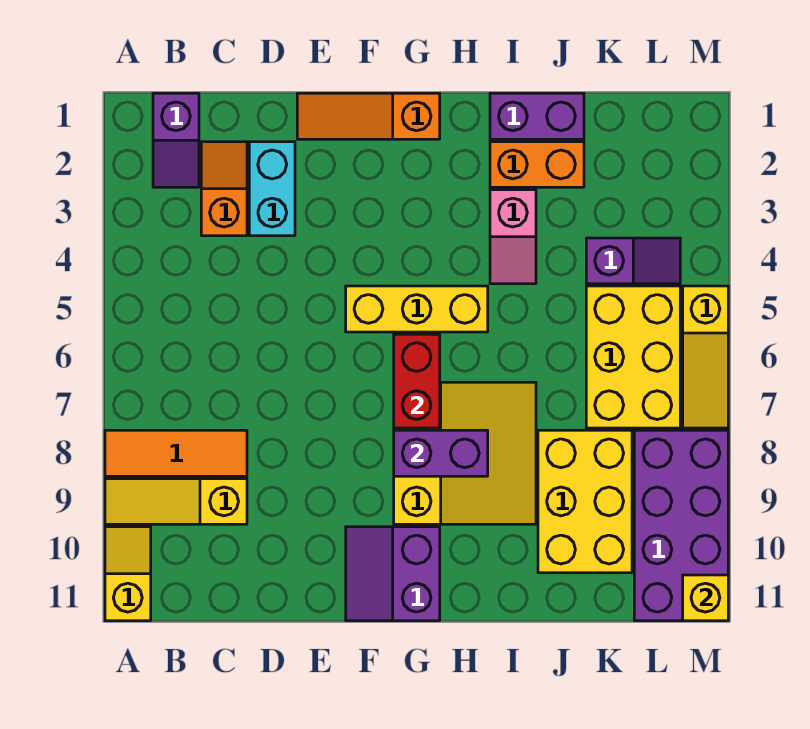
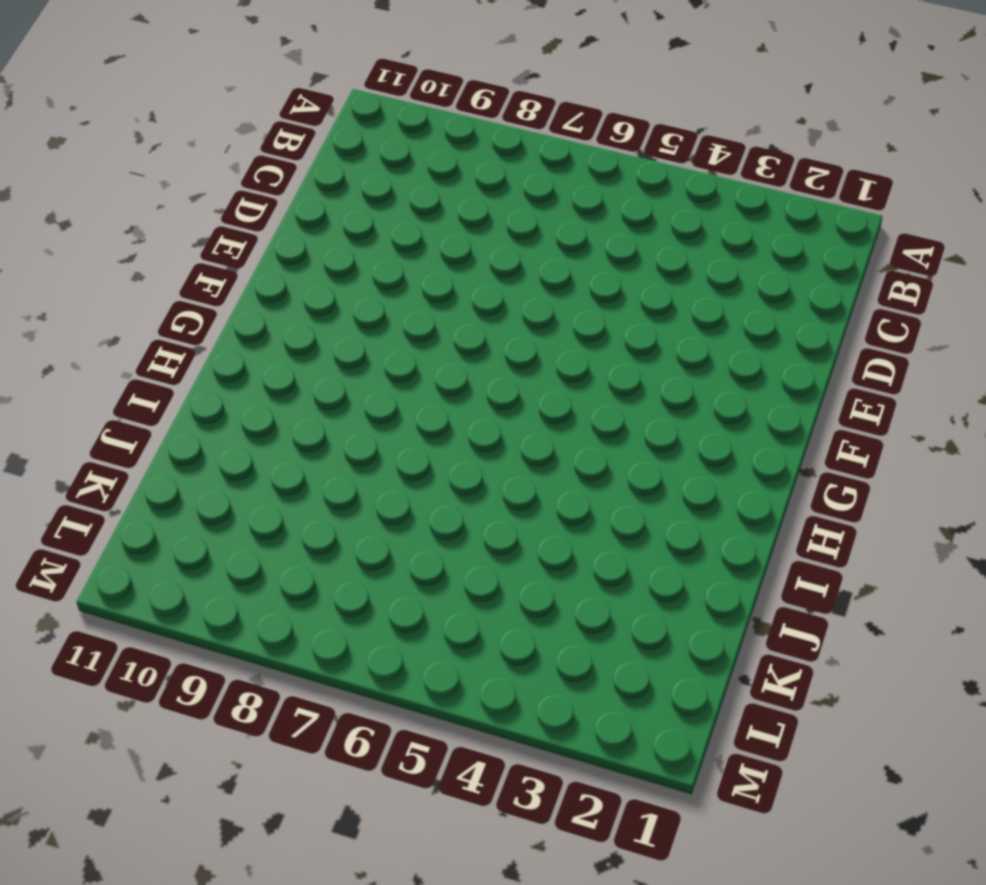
none -> orange 1x3 tile [105,430,247,476]
none -> yellow 1x3 slope [105,479,247,524]
none -> yellow 1x2 slope [105,527,151,621]

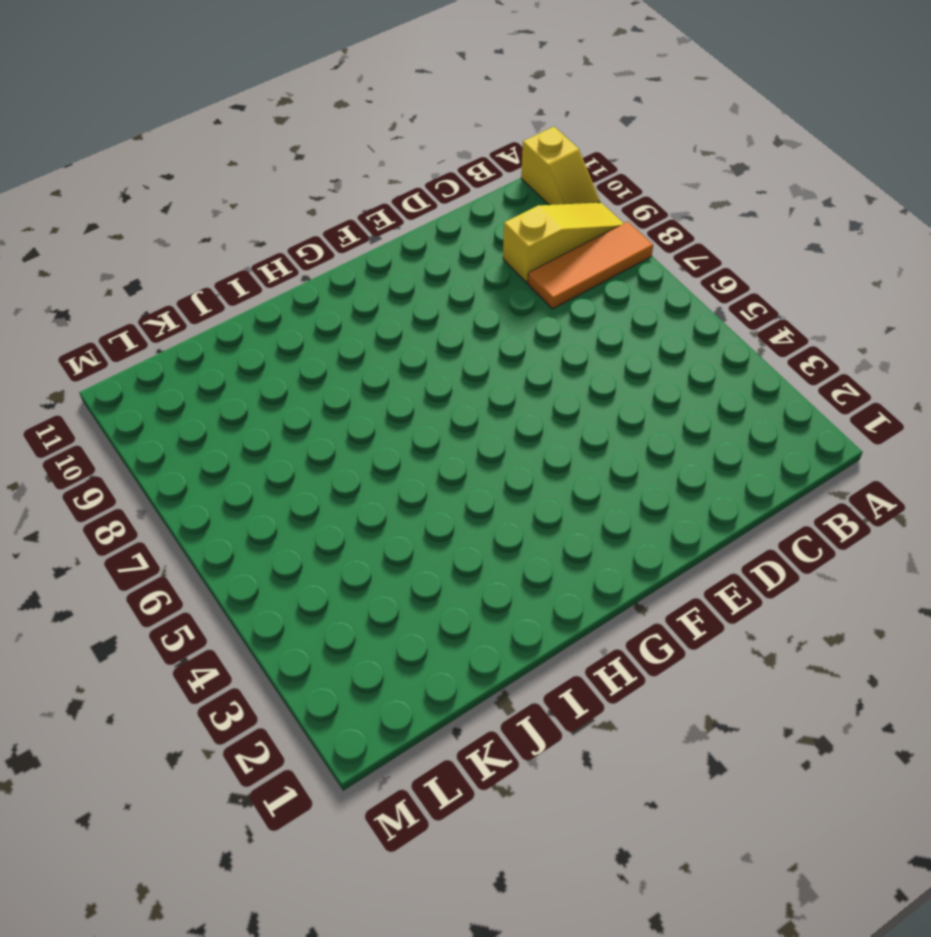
none -> purple 1x2 slope [153,93,199,187]
none -> orange 1x2 slope [201,142,247,236]
none -> cyan 1x2 brick [249,142,295,236]

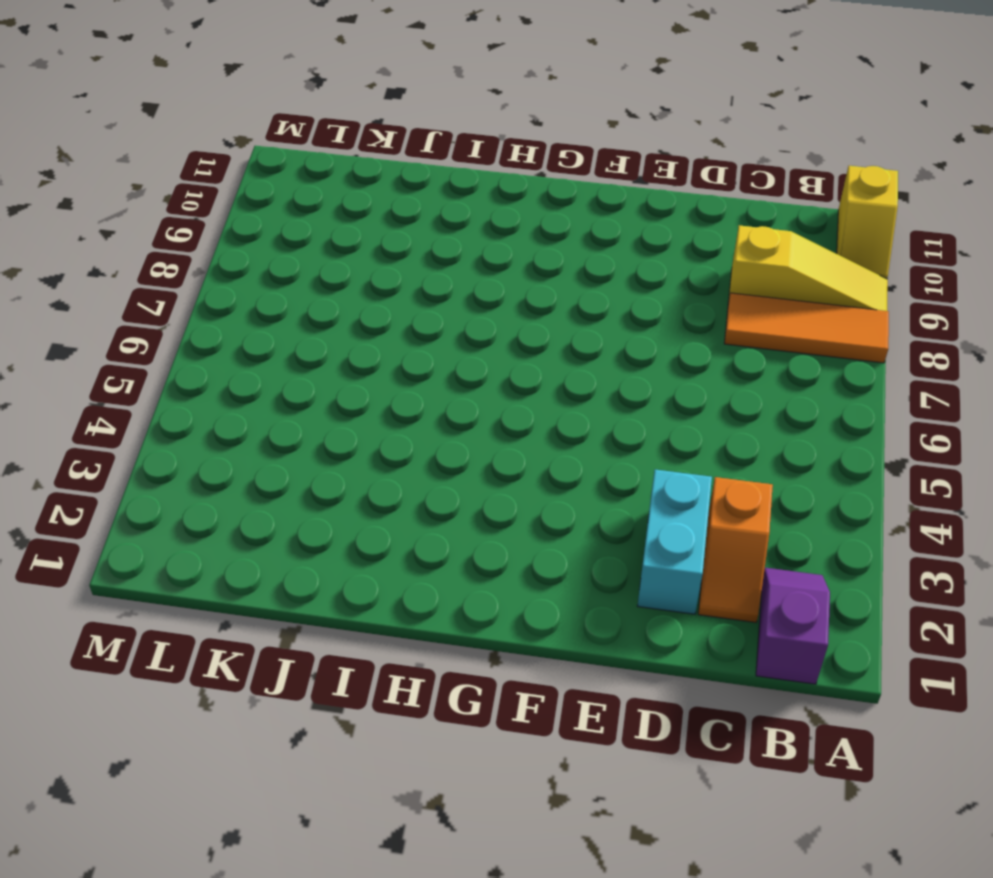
none -> orange 1x3 slope [297,93,440,139]
none -> yellow 1x3 brick [346,286,488,332]
none -> purple 2x2 slope [346,527,440,621]

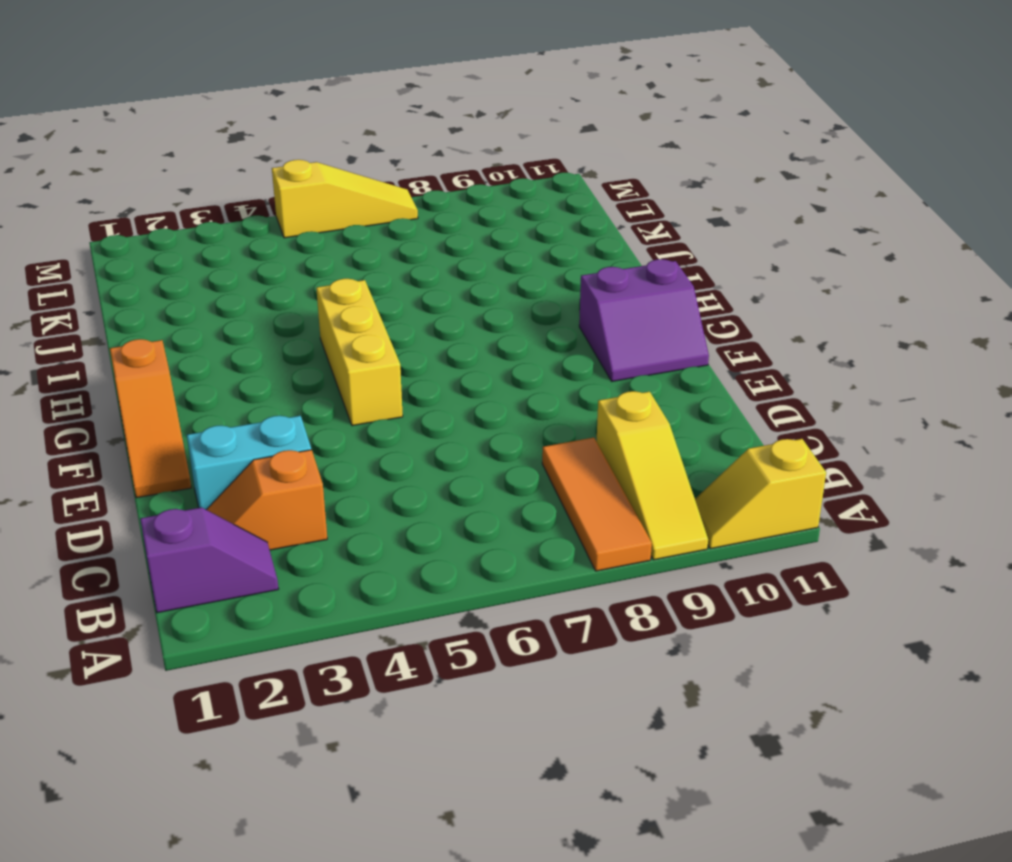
none -> yellow 3x3 slope [394,382,536,524]
none -> purple 1x2 brick [490,93,584,139]
none -> orange 1x2 brick [490,142,584,187]

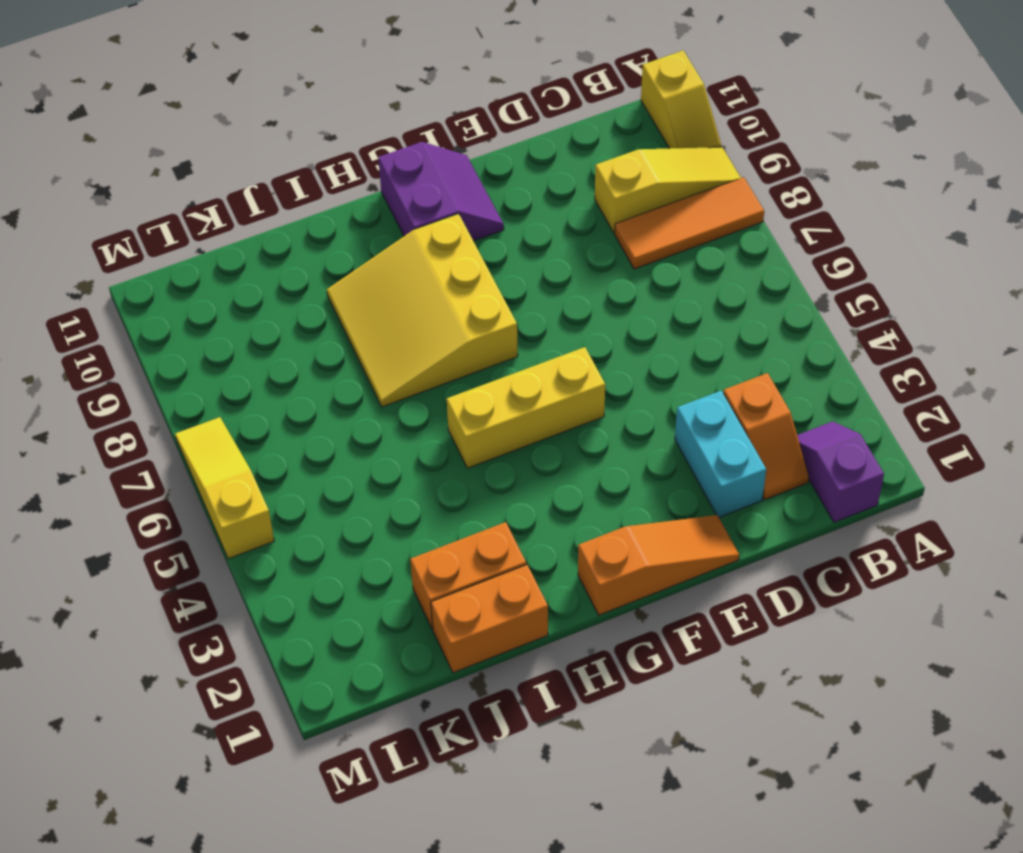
orange 1x2 brick [431,565,548,673] -> purple 1x2 brick [490,93,584,139]
none -> pink 1x2 slope [490,190,536,284]
none -> yellow 2x3 brick [538,430,632,573]
none -> purple 1x2 slope [586,238,680,284]

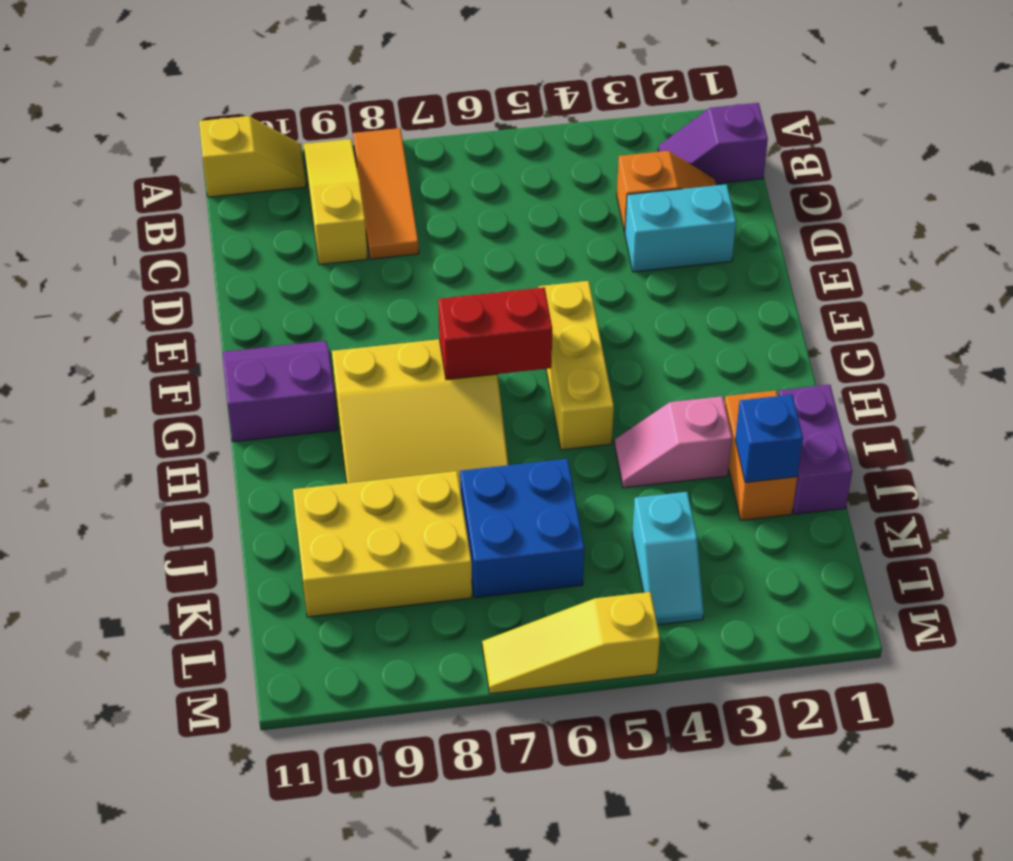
blue 1x1 brick [735,395,803,483] -> none
blue 2x2 brick [460,459,584,598] -> yellow 2x3 brick [586,286,680,428]
cyan 1x2 slope [632,492,704,625] -> purple 1x2 slope [586,238,680,284]
none -> orange 1x3 slope [297,93,440,139]
none -> purple 2x4 brick [634,430,728,621]
none -> purple 1x2 brick [394,430,488,476]

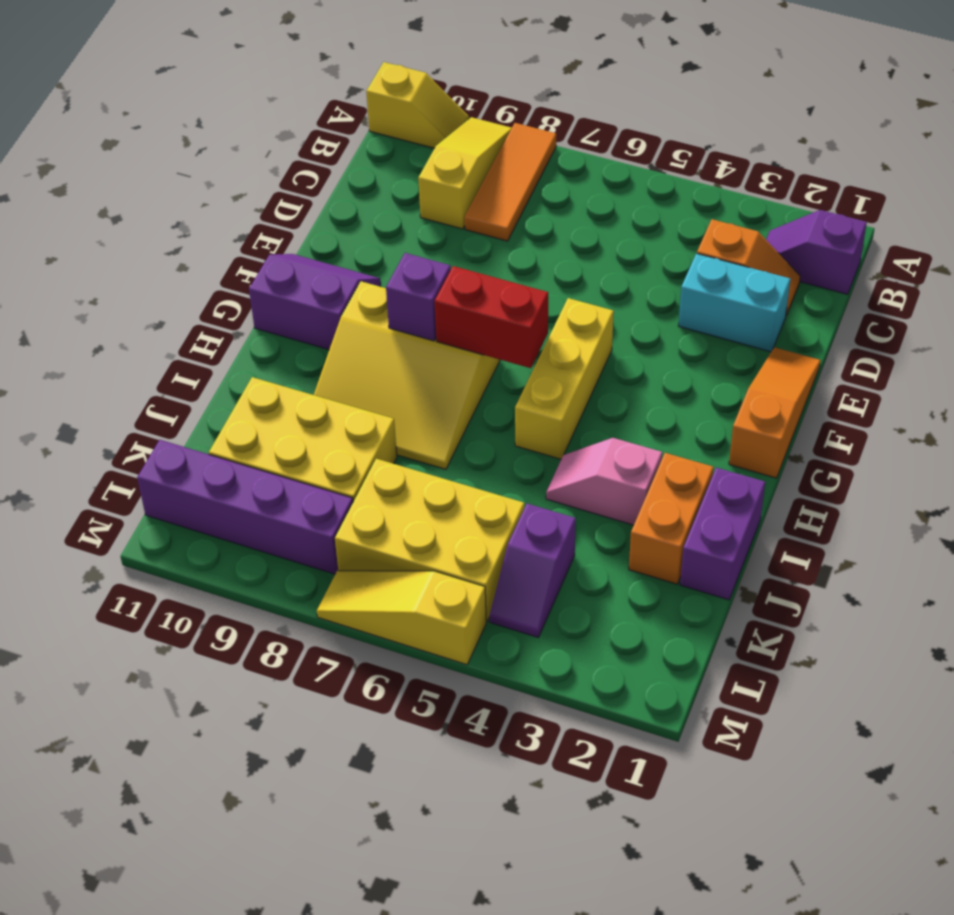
purple 1x1 brick [386,253,451,341] -> purple 1x2 brick [394,430,488,476]
purple 1x4 brick [137,440,353,574] -> purple 2x4 brick [634,430,728,621]
none -> yellow 1x1 brick [683,575,728,621]

